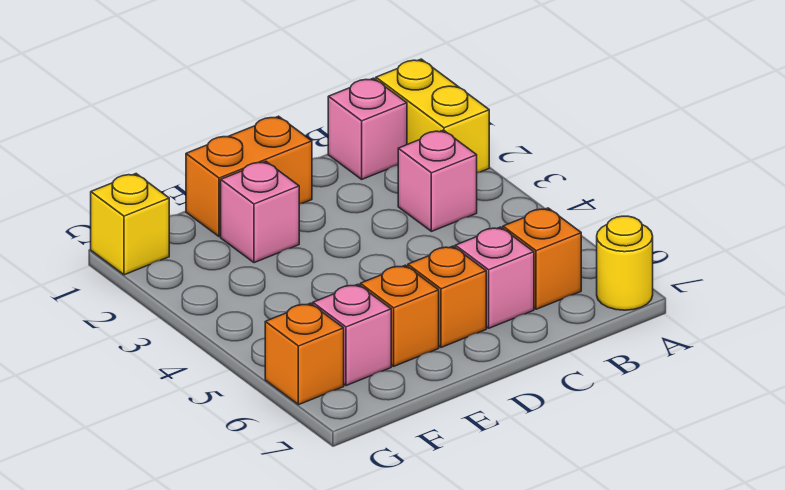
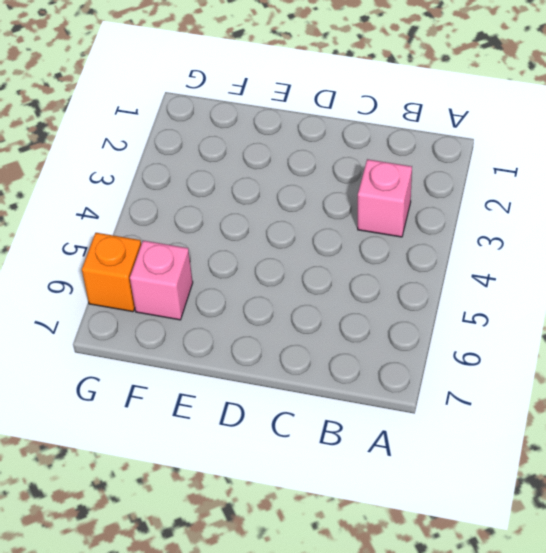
none -> yellow 1x2 brick [376,59,489,173]
none -> yellow 1x1 round brick [597,216,653,310]
none -> pink 1x1 brick [328,78,407,179]

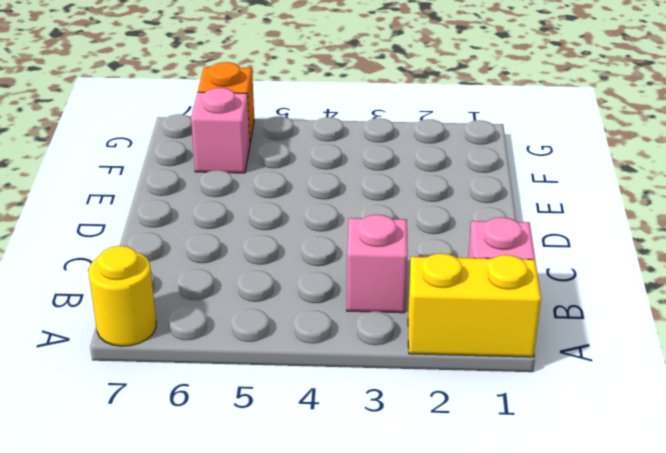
none -> orange 1x1 brick [503,208,581,309]
none -> pink 1x1 brick [455,227,534,328]
none -> orange 1x2 brick [186,116,312,237]

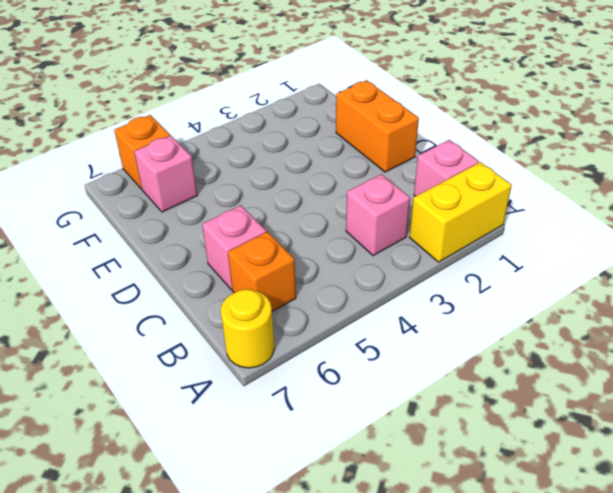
none -> orange 1x1 brick [408,246,486,347]
none -> pink 1x1 brick [221,161,299,263]
none -> orange 1x1 brick [360,265,439,366]

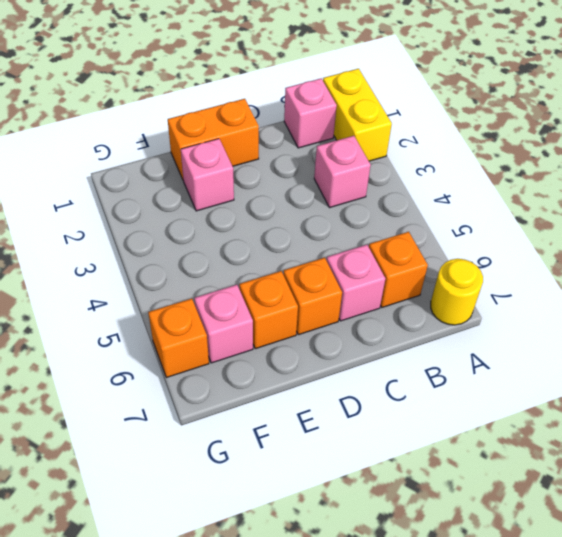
none -> yellow 1x1 brick [91,174,169,275]

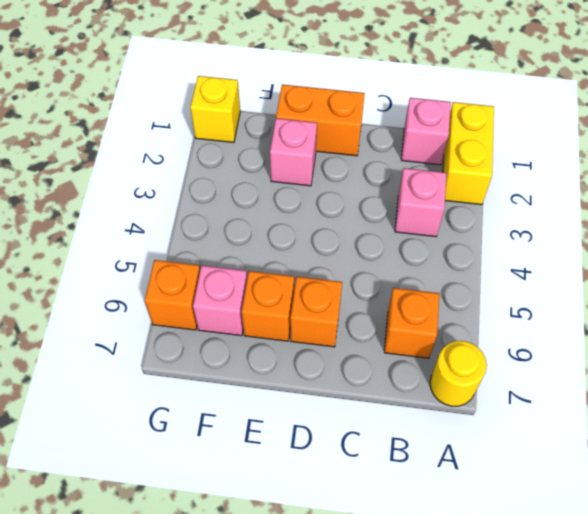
none -> pink 1x1 brick [455,227,534,328]

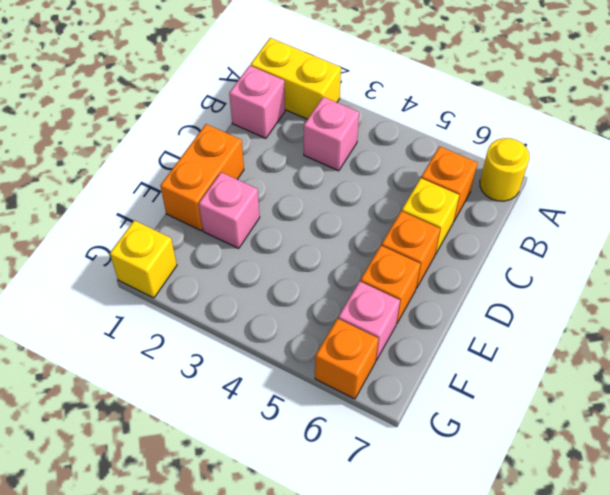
yellow 1x1 brick [402,178,459,255] -> pink 1x1 brick [455,227,534,328]

